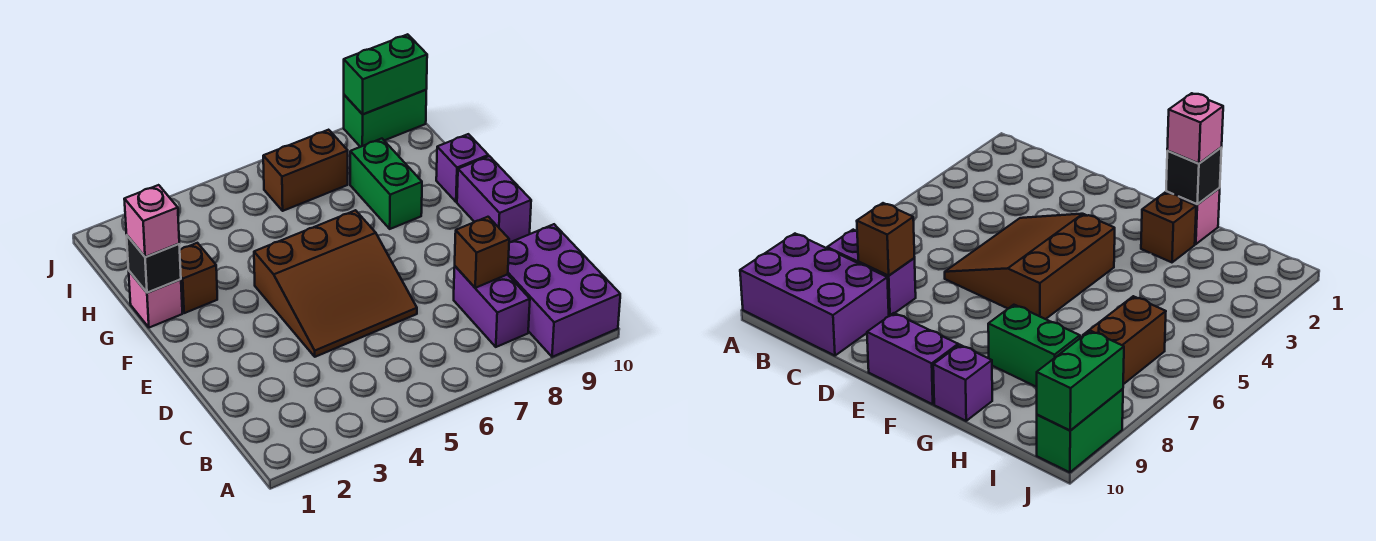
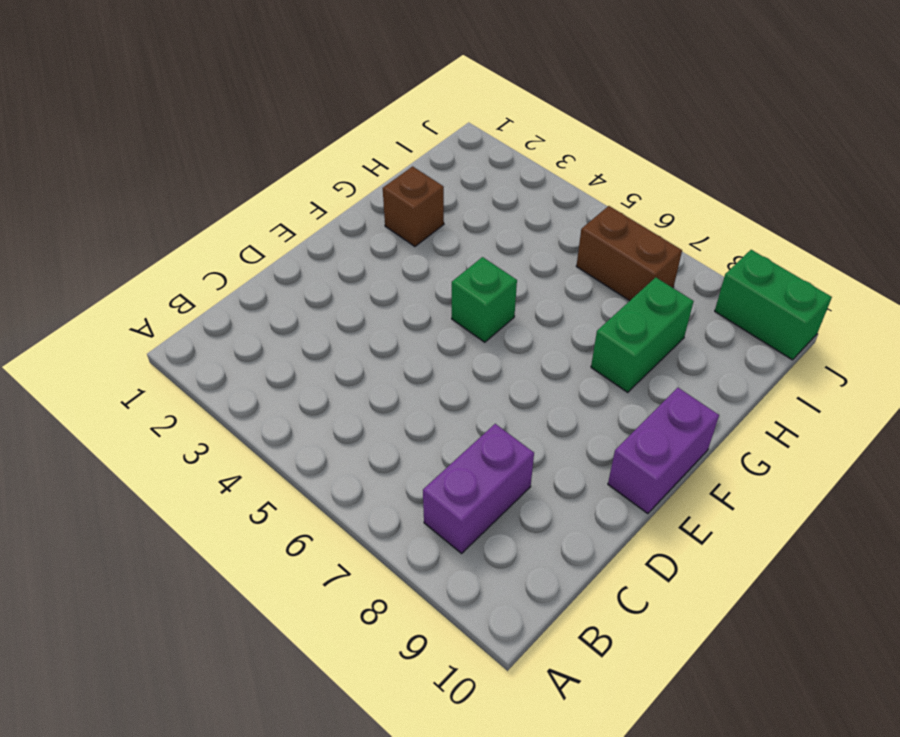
green 1x1 brick [452,257,517,342] -> brown 3x3 slope [254,210,417,357]
none -> purple 2x3 brick [508,224,620,357]
none -> pink 1x1 brick [129,271,182,328]
none -> purple 1x1 brick [436,134,488,202]

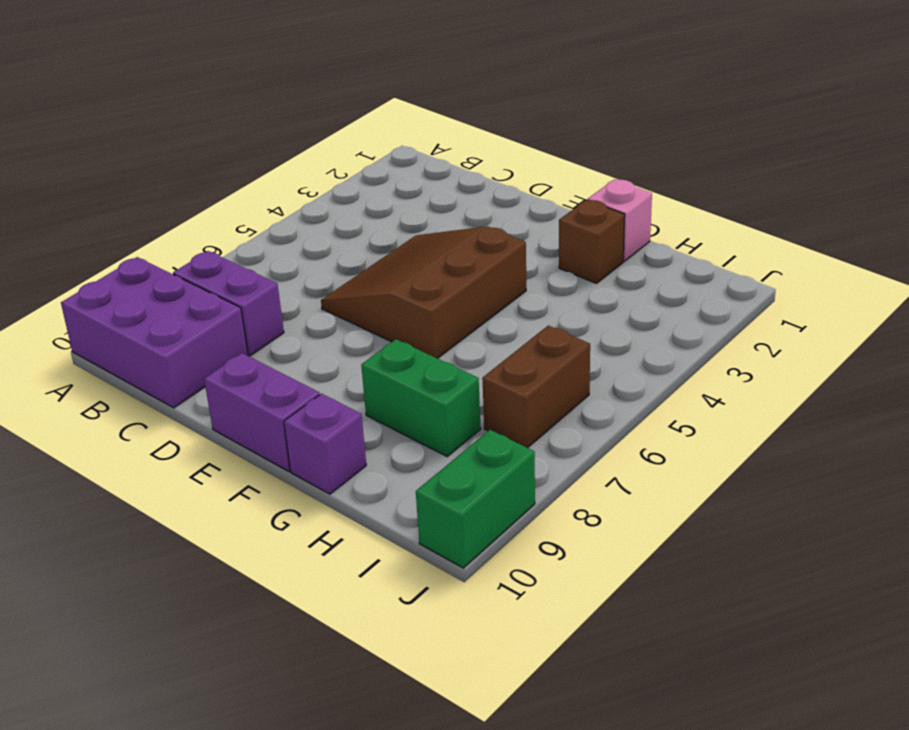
none -> brown 1x1 brick [455,217,509,288]
none -> black 1x1 brick [127,236,181,293]
none -> green 1x2 brick [344,34,427,114]

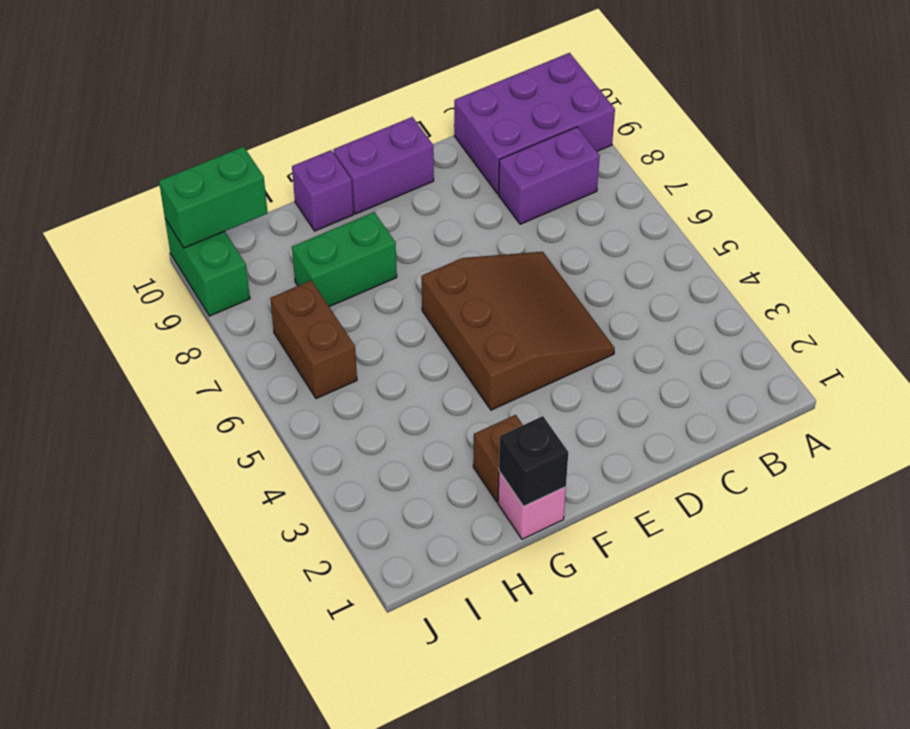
green 1x2 brick [159,147,268,248] -> green 1x2 brick turned to [344,34,427,114]
none -> brown 1x1 brick [455,217,509,288]
none -> pink 1x1 brick [124,185,179,257]

